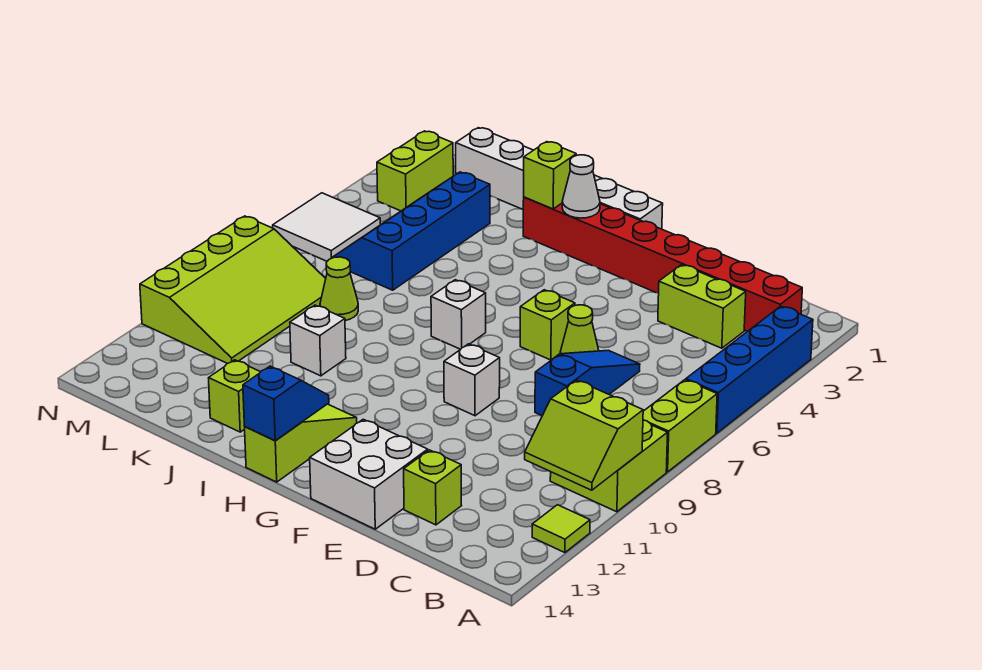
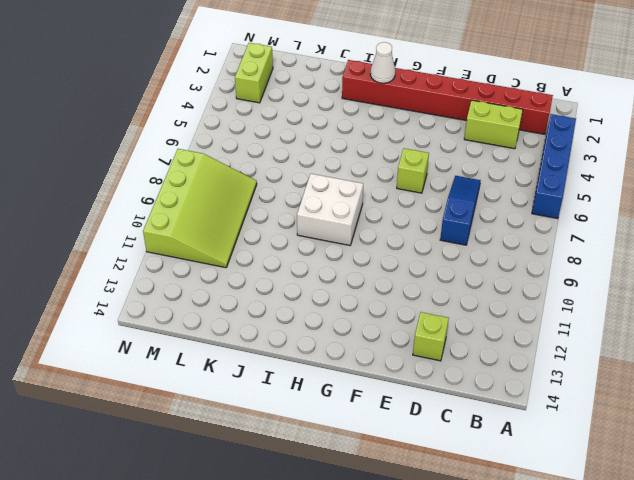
white 2x2 brick [297,174,363,245] -> white 2x2 brick moved to [310,419,428,529]
none -> lime 1x2 brick [643,380,717,472]
none -> lime 2x2 brick [550,420,668,512]
none -> lime 1x1 tile [532,505,590,553]

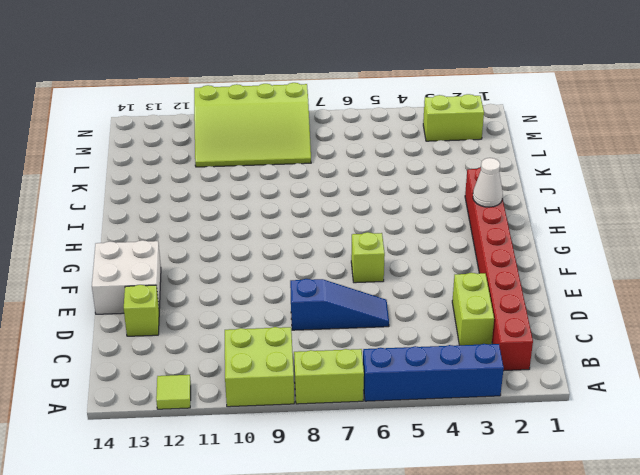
none -> lime 1x1 cone [560,305,599,354]
none -> white 1x1 brick [444,344,500,416]
none -> white 1x6 brick [456,128,663,229]

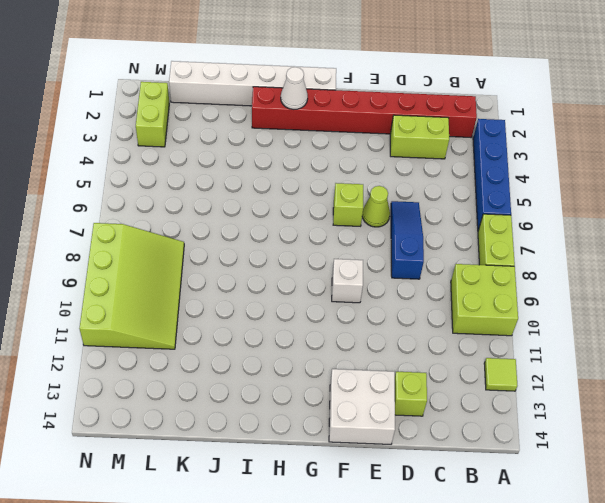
none -> white 1x1 brick [431,280,486,349]
none -> lime 1x3 slope [245,404,357,482]
none -> white 1x1 brick [290,305,346,376]

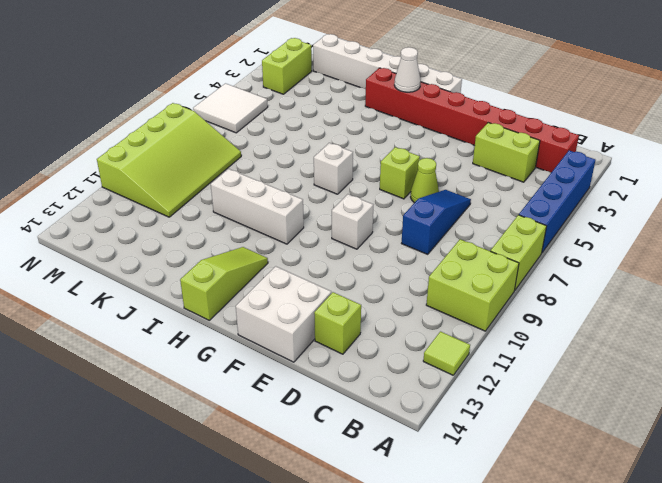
white 1x3 brick [211,169,304,244] -> white 1x1 brick [290,305,346,376]
none -> lime 1x1 brick [209,360,260,432]
none -> blue 2x4 slope [333,172,490,290]
none -> lime 1x1 cone [320,257,358,321]

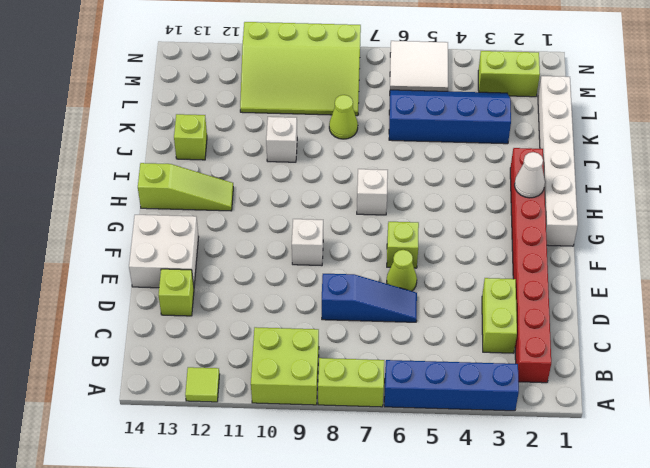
none -> lime 2x2 slope [525,380,643,490]
none -> blue 1x2 slope [243,366,329,441]
none -> lime 1x1 brick [524,142,576,209]

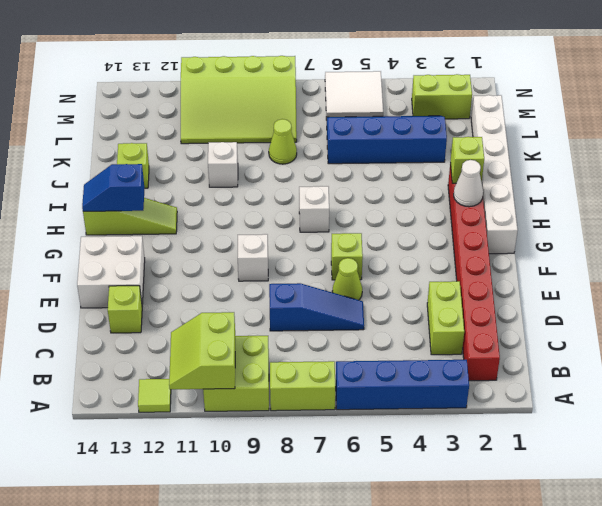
blue 1x2 slope [82,164,145,211] -> blue 1x2 slope turned to [243,366,329,441]

